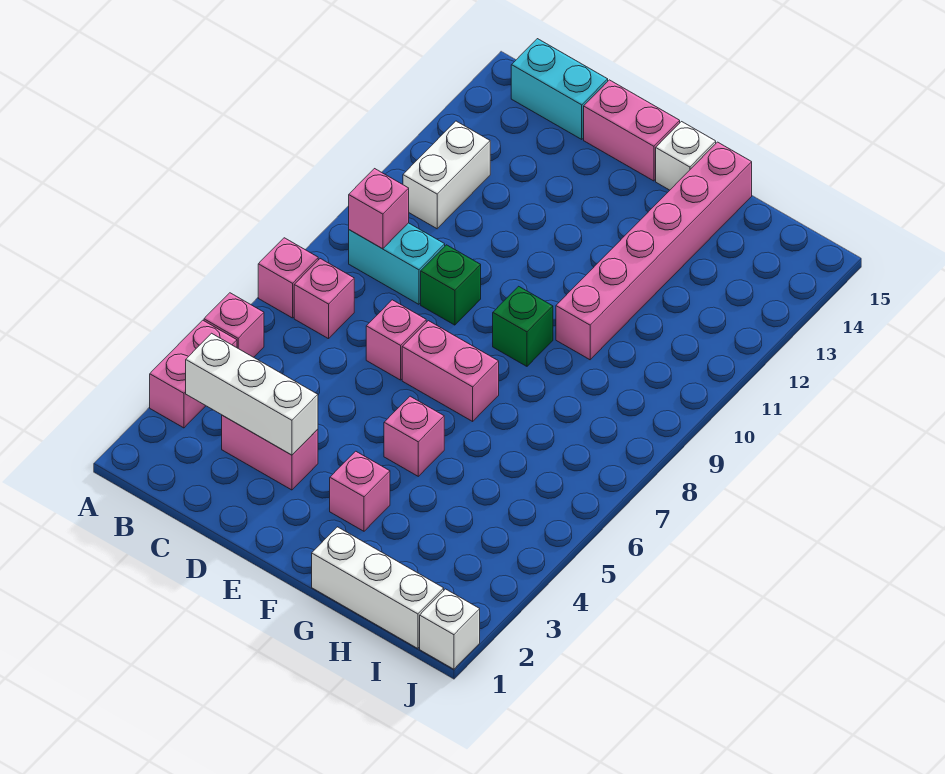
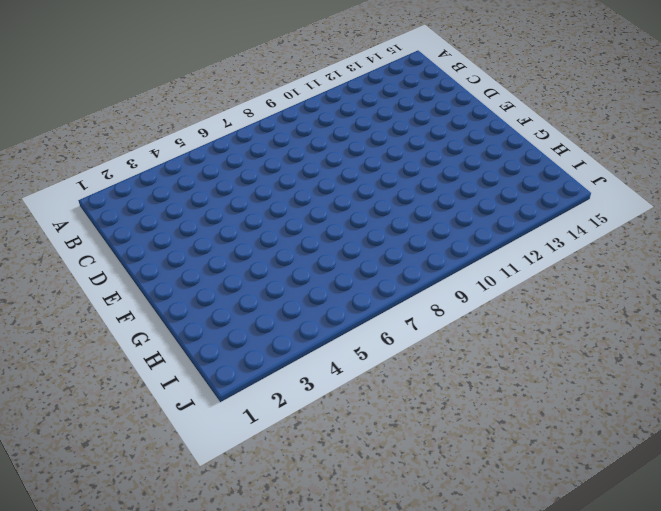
none -> pink 1x2 brick [150,320,237,428]
none -> pink 1x1 brick [204,293,264,357]
none -> pink 1x1 brick [258,238,318,318]

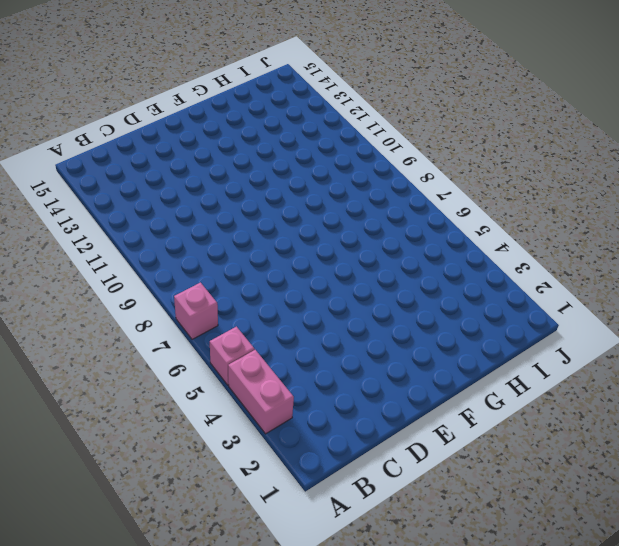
none -> pink 1x1 brick [294,259,354,339]
none -> cyan 1x2 brick [349,223,445,304]
none -> white 1x2 brick [403,121,490,229]

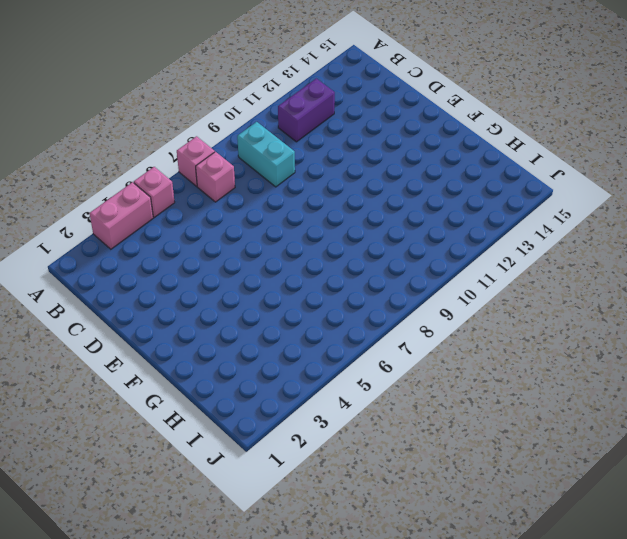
purple 1x2 brick [278,78,335,142] -> white 1x2 brick [403,121,490,229]
none -> cyan 1x2 brick [511,39,608,139]
none -> pink 1x2 brick [222,415,318,490]
none -> pink 1x1 brick [366,300,426,380]

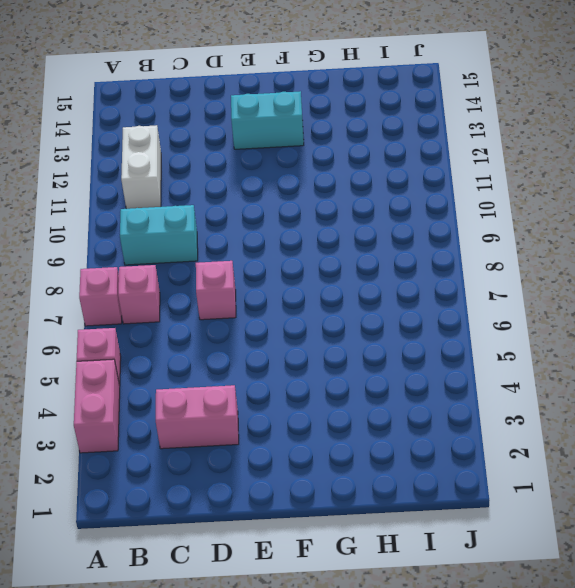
cyan 1x2 brick [231,91,304,149] -> cyan 1x2 brick moved to [511,39,608,139]
none -> green 1x1 brick [421,245,481,325]
none -> pink 1x2 brick [584,80,680,181]
none -> pink 1x2 brick [402,321,499,421]

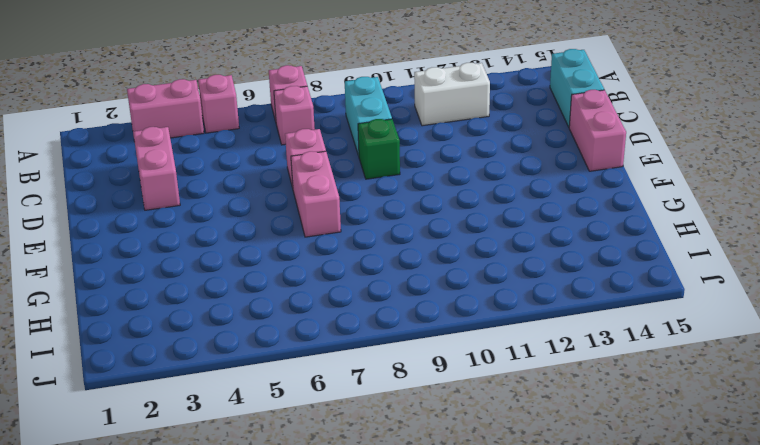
none -> pink 1x1 brick [330,451,390,531]
none -> pink 1x1 brick [384,396,444,476]
none -> green 1x1 brick [493,286,553,366]

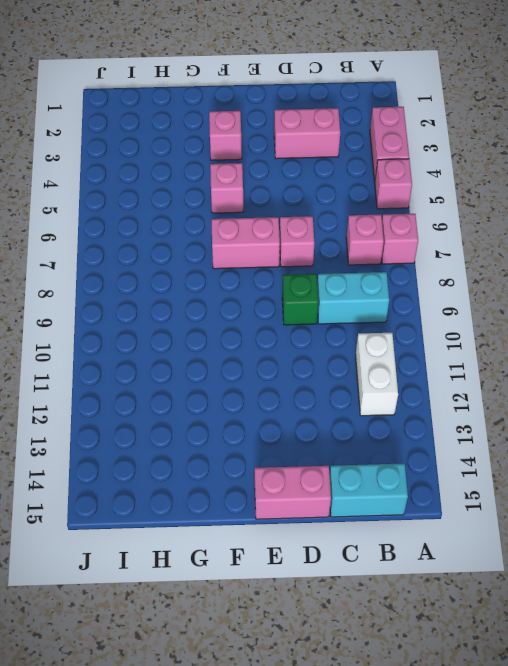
none -> green 1x1 brick [493,286,553,366]
none -> white 1x1 brick [656,122,716,190]
none -> white 1x3 brick [312,527,444,649]

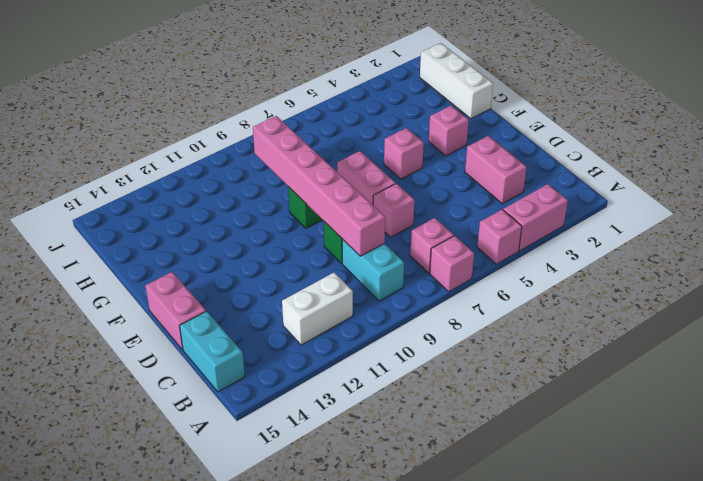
pink 1x6 brick [253,116,385,256] -> pink 1x6 brick turned to [556,142,752,360]
none -> white 1x1 brick [656,122,716,190]
none -> white 1x1 brick [420,589,480,669]
none -> white 1x3 brick [186,333,318,455]

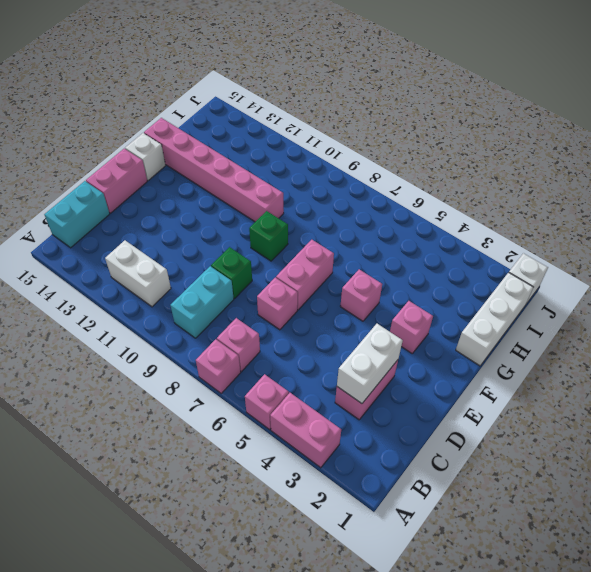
white 1x2 brick [337,324,403,404] -> white 1x3 brick [186,333,318,455]
none -> pink 1x1 brick [349,169,409,249]

